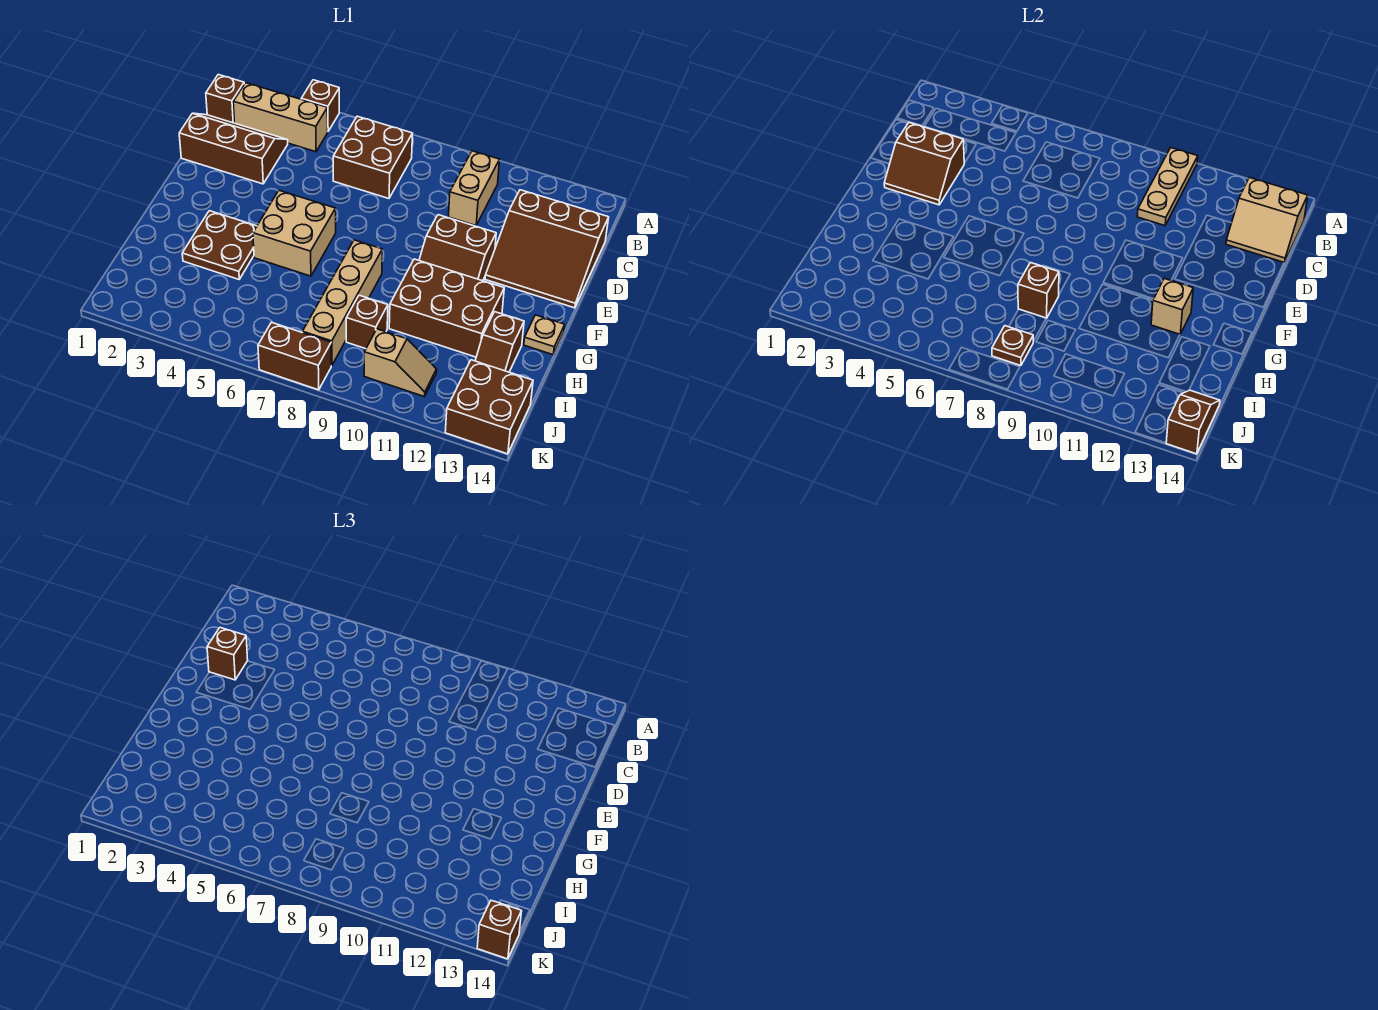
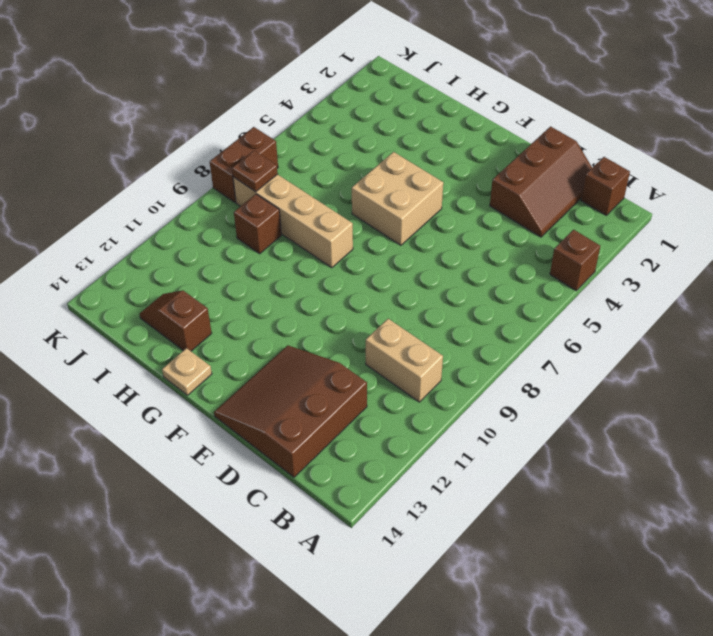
none -> tan 1x3 brick [233,83,328,152]
none -> brown 2x2 brick [333,116,413,198]
none -> brown 2x2 slope [419,215,496,281]

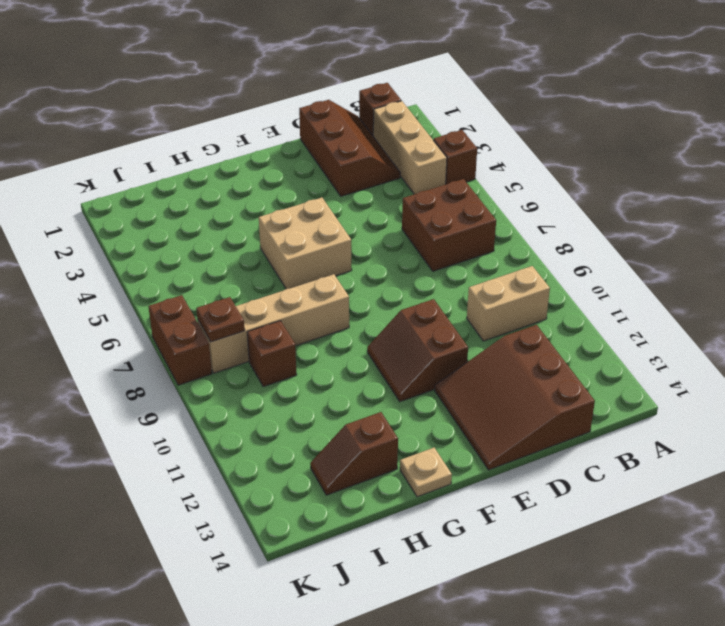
none -> brown 2x2 plate [182,211,257,279]
none -> brown 2x3 brick [389,259,504,357]
none -> tan 1x2 slope [364,329,437,397]

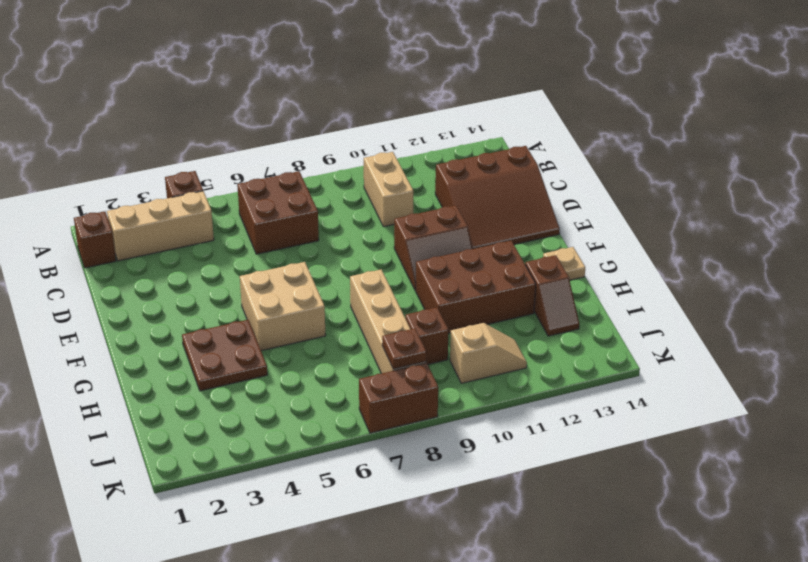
none -> brown 2x3 slope [179,113,288,184]
none -> brown 2x2 brick [445,360,533,454]
none -> tan 1x3 plate [1137,148,1198,226]

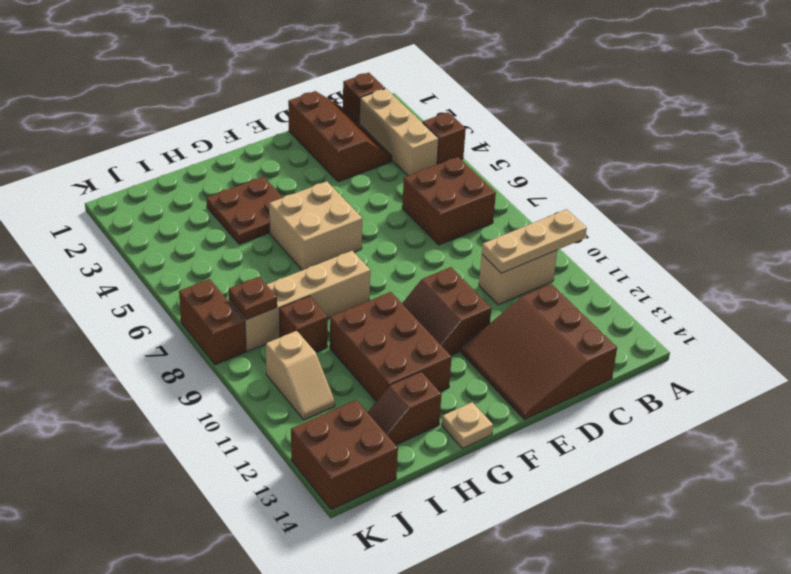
none -> tan 2x2 slope [1226,178,1308,263]
none -> brown 2x2 slope [884,123,964,205]
none -> tan 1x1 brick [1151,278,1193,334]

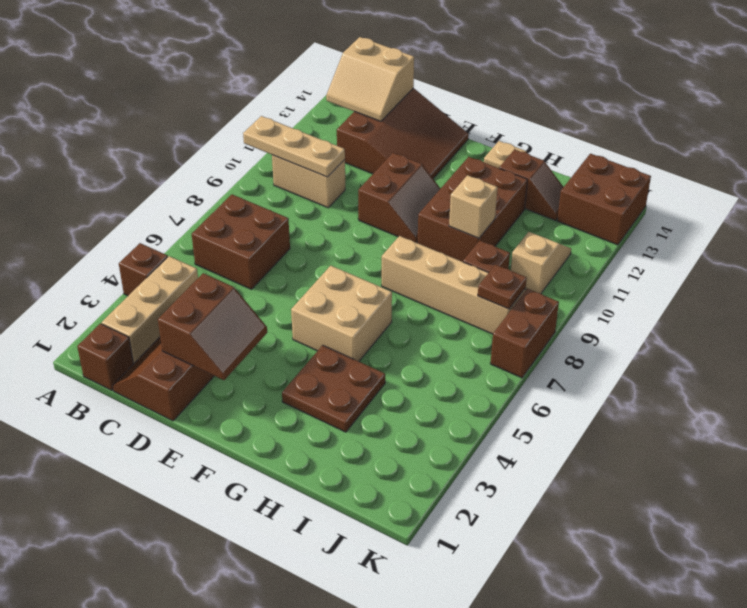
tan 2x2 slope [326,37,414,121] -> tan 2x2 slope turned to [1226,178,1308,263]
tan 1x1 brick [449,175,498,238] -> tan 1x1 brick moved to [1151,278,1193,334]
none -> brown 1x1 brick [1018,263,1059,318]
none -> brown 1x2 slope [1166,390,1220,454]
none -> brown 1x1 brick [207,628,248,680]

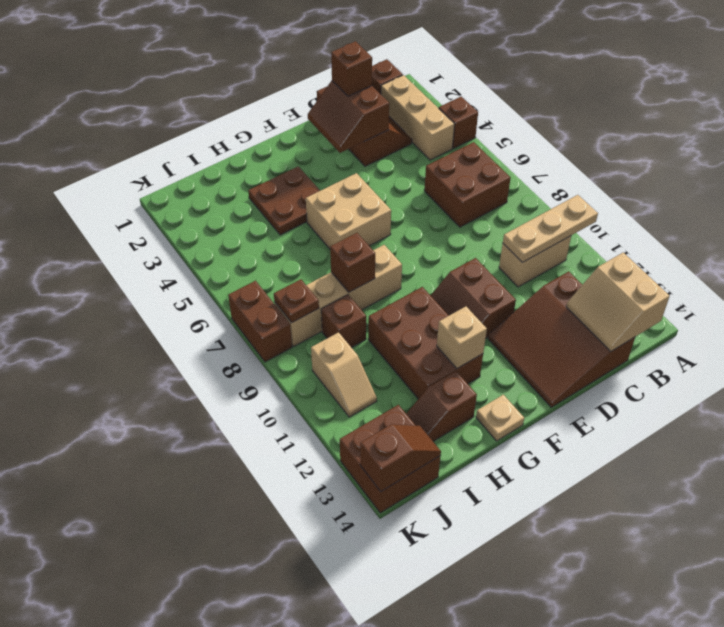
none -> brown 1x1 brick [477,900,522,959]

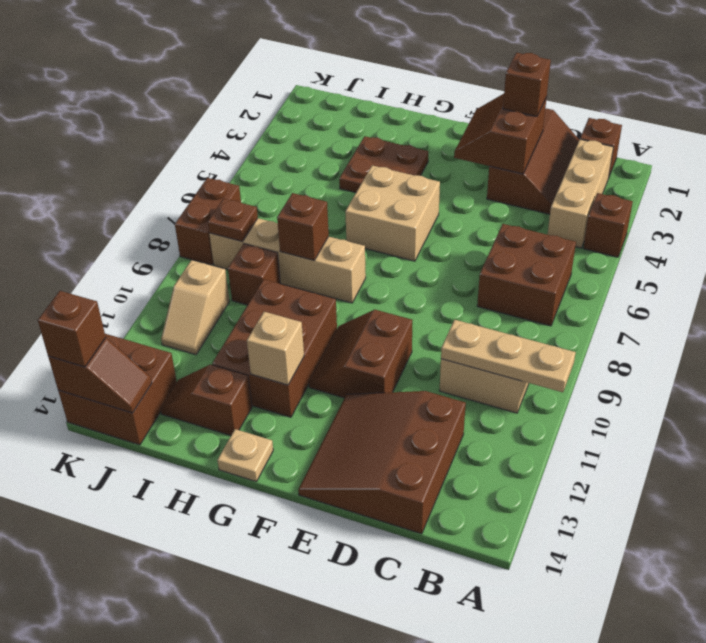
none -> tan 2x2 slope [1226,178,1308,263]

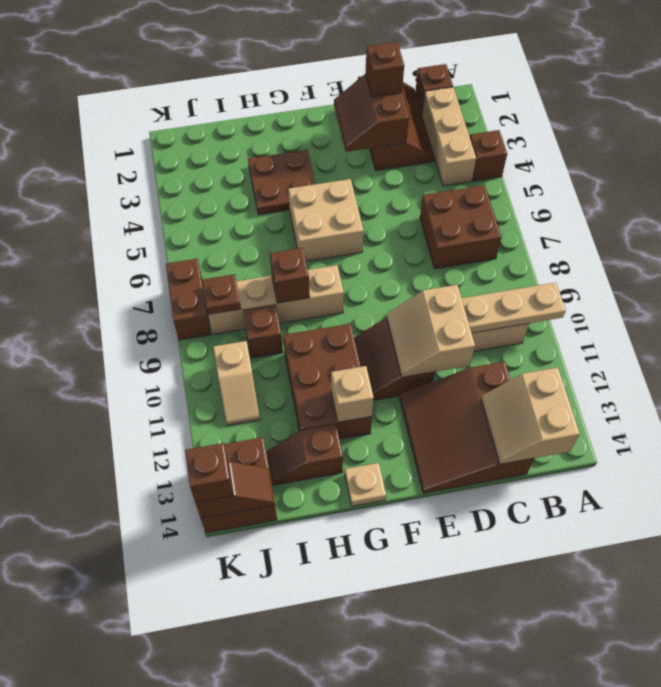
tan 2x2 slope [387,285,475,377] -> none

